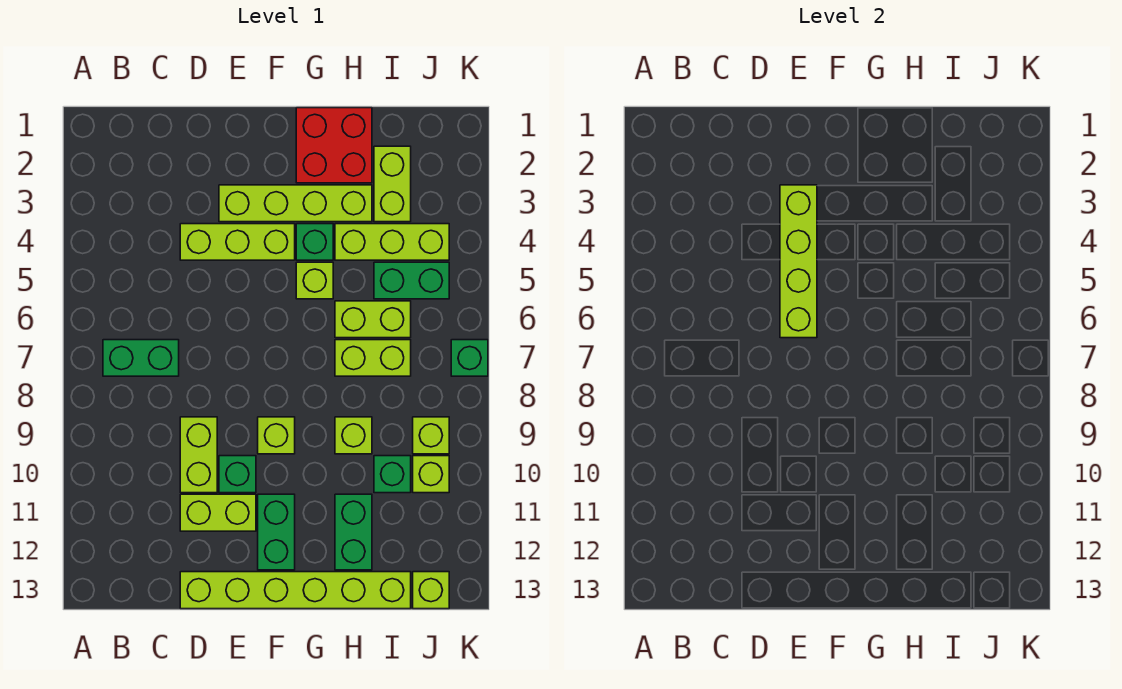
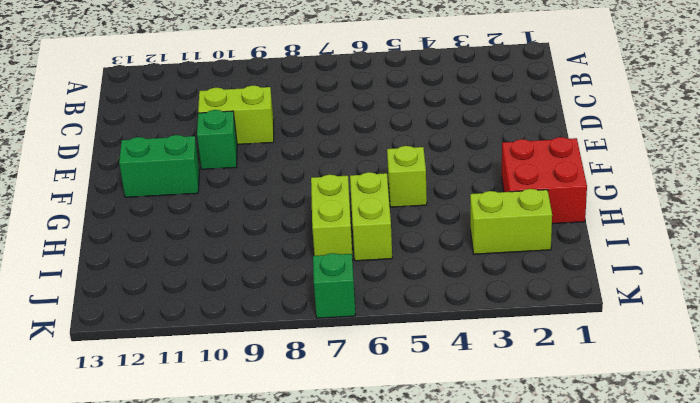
none -> green 1x2 brick [103,340,179,376]
none -> lime 1x3 brick [180,224,295,260]
none -> lime 1x2 brick [180,494,256,531]

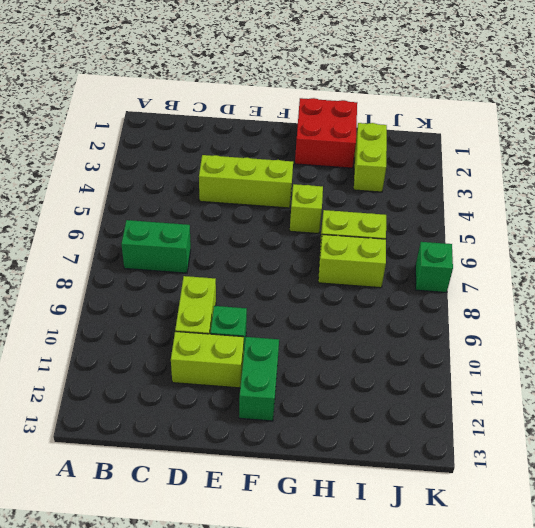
none -> lime 1x6 brick [180,572,411,609]
none -> lime 1x4 brick [219,185,372,222]
none -> lime 1x1 brick [258,417,295,454]

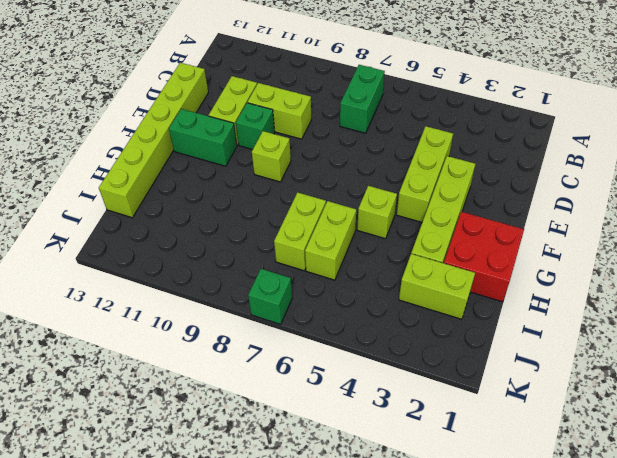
none -> green 1x1 brick [296,224,333,260]
none -> lime 1x3 brick [335,224,449,260]
none -> lime 1x1 brick [335,417,372,454]

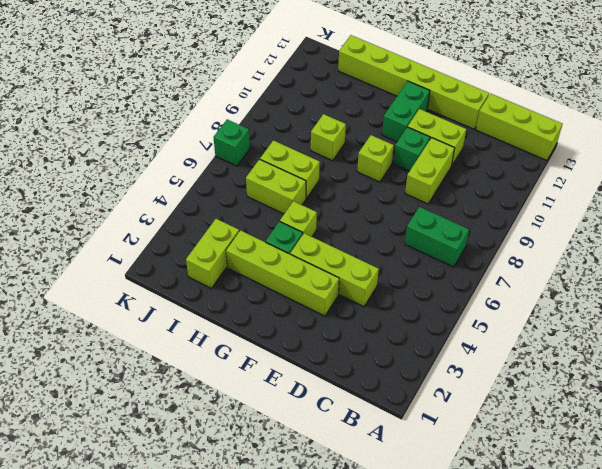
lime 1x3 brick [476,94,562,160] -> lime 1x3 brick moved to [335,224,449,260]
none -> red 2x2 brick [296,108,372,183]
none -> green 1x2 brick [335,494,372,570]
none -> green 1x2 brick [374,262,449,299]

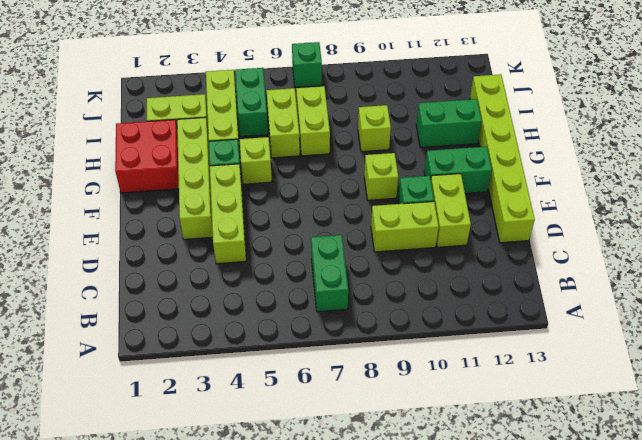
none -> green 1x1 brick [374,456,411,493]
none -> lime 1x1 brick [413,417,449,454]
none -> lime 1x1 brick [413,456,449,493]

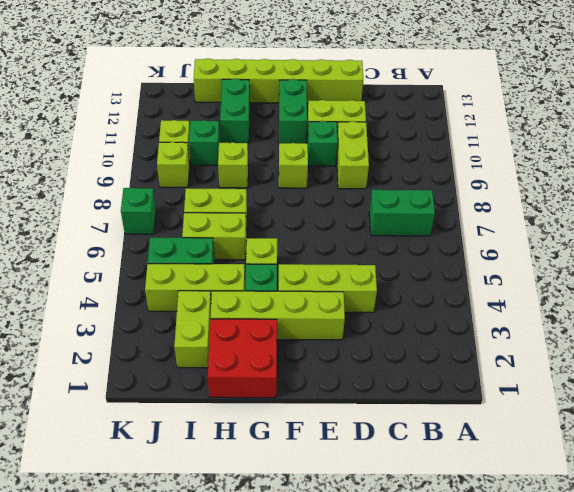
none -> lime 1x1 brick [413,572,449,609]
none -> lime 1x4 brick [780,185,817,338]

